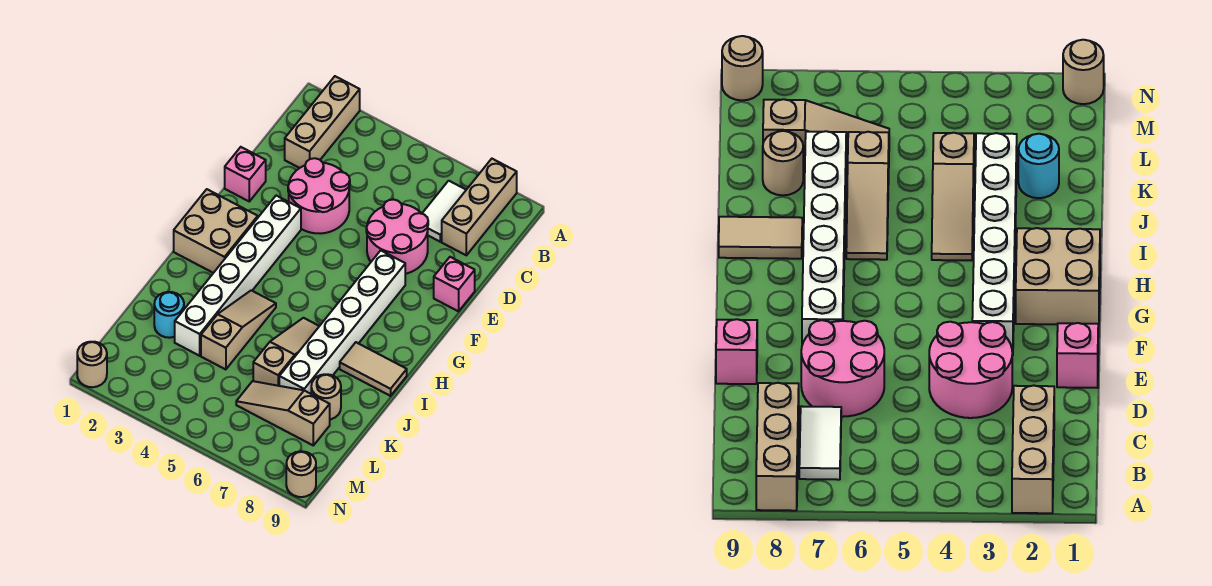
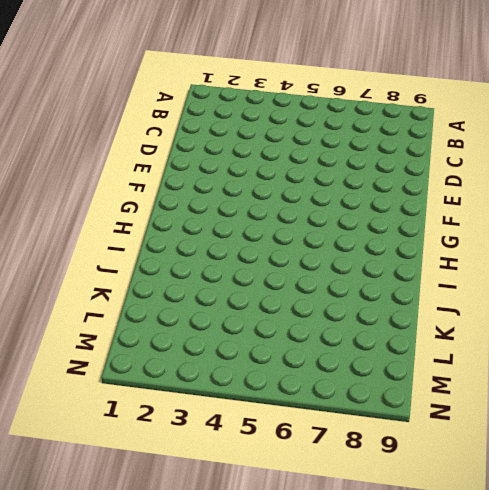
none -> tan 1x3 brick [285,76,360,168]
none -> tan 1x3 brick [442,159,517,255]
none -> white 1x2 tile [422,181,466,242]

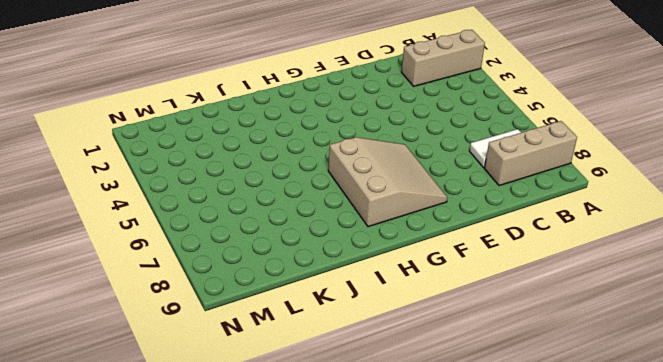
tan 3x3 slope [328,137,447,227] -> white 1x6 brick [279,250,405,394]
none -> pink 2x2 round brick [288,158,350,234]
none -> pink 2x2 round brick [366,199,428,274]
none -> pink 1x1 brick [225,147,266,201]

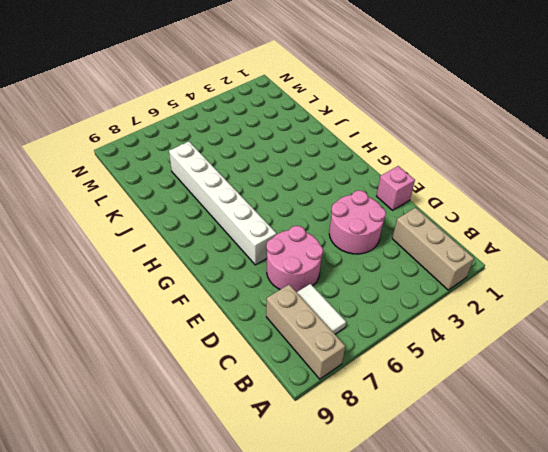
none -> pink 1x1 brick [434,257,475,311]
none -> white 1x6 brick [175,196,301,356]
none -> tan 2x2 brick [174,189,258,273]

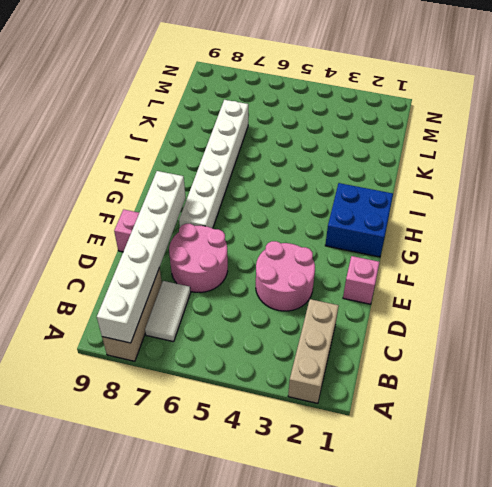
white 1x6 brick [97,171,186,343] -> white 1x6 brick moved to [175,196,301,356]
blue 2x2 brick [325,183,393,257] -> tan 2x2 brick [174,189,258,273]
none -> tan 1x3 slope [201,290,276,370]
none -> tan 1x3 slope [253,318,319,386]
none -> tan 1x2 tile [340,342,407,396]

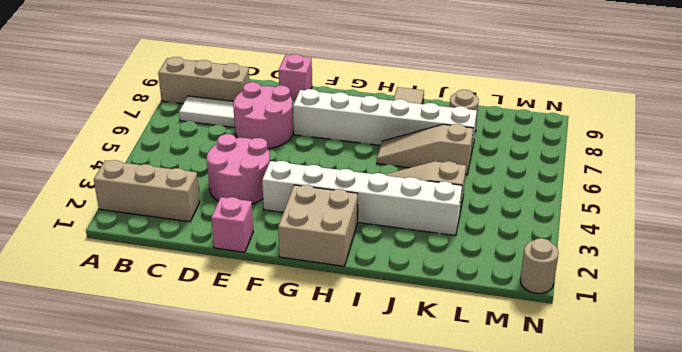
none -> cyan 1x1 round brick [154,292,184,338]
none -> tan 1x3 slope [236,381,330,445]
none -> tan 1x1 round brick [286,451,316,497]

